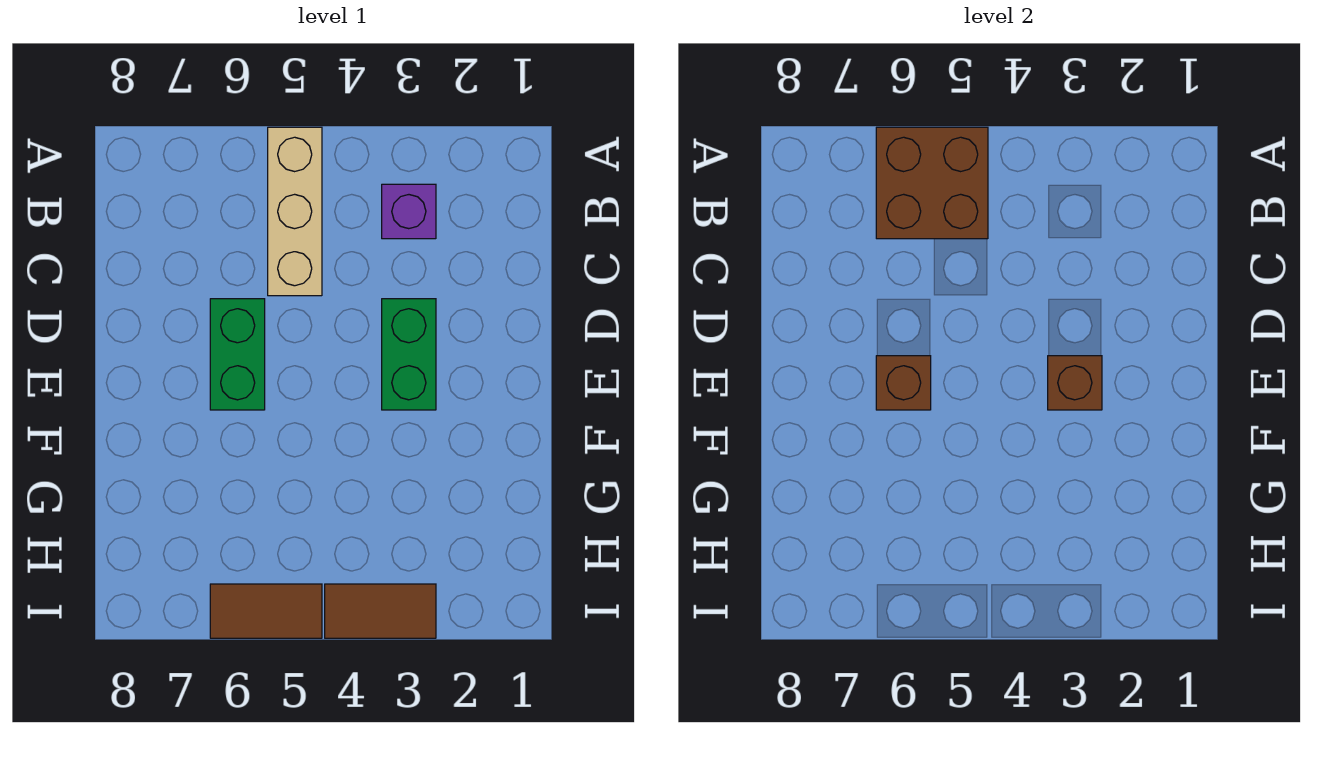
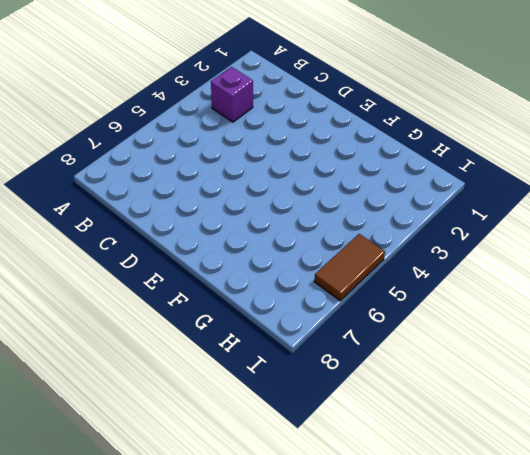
none -> tan 1x3 brick [268,127,322,296]
none -> green 1x2 brick [382,299,436,410]

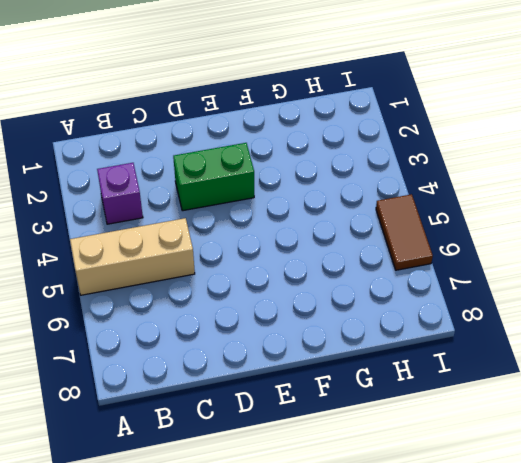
none -> green 1x2 brick [210,299,265,410]
none -> brown 1x2 tile [325,584,436,638]

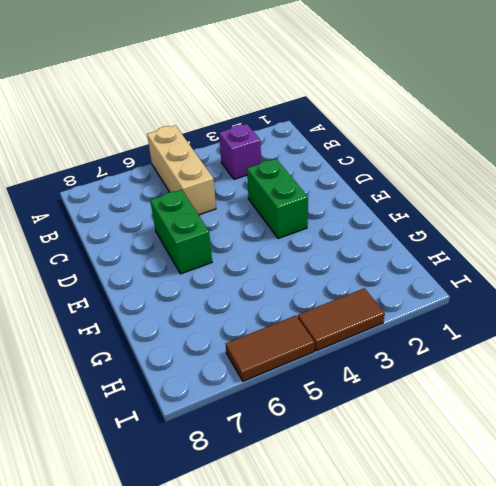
none -> brown 2x2 brick [876,127,988,239]
none -> brown 1x1 brick [1048,356,1102,410]

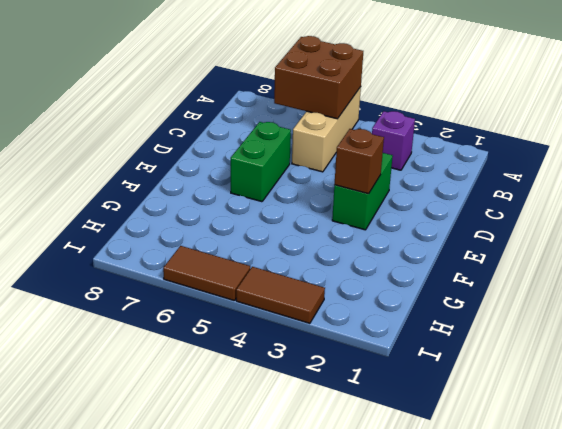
none -> brown 1x1 brick [876,356,931,410]

